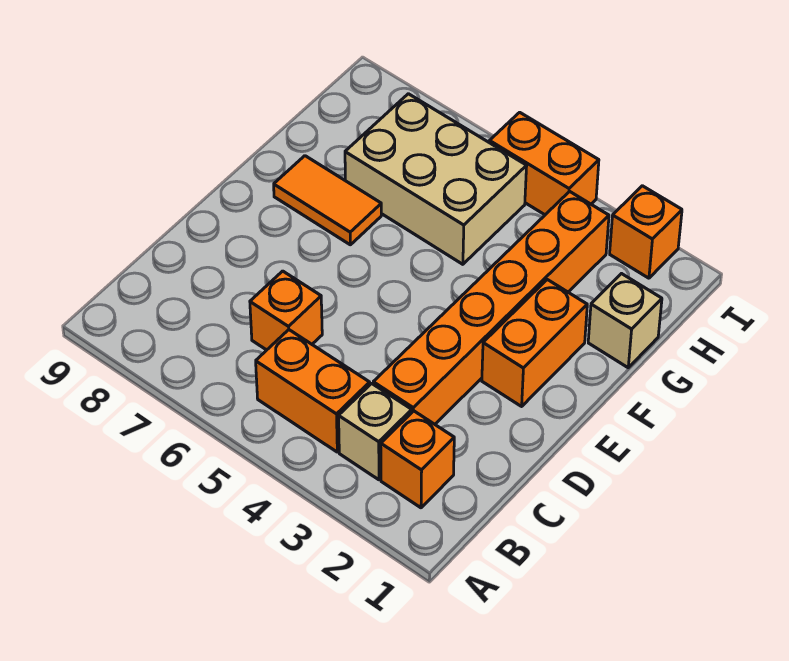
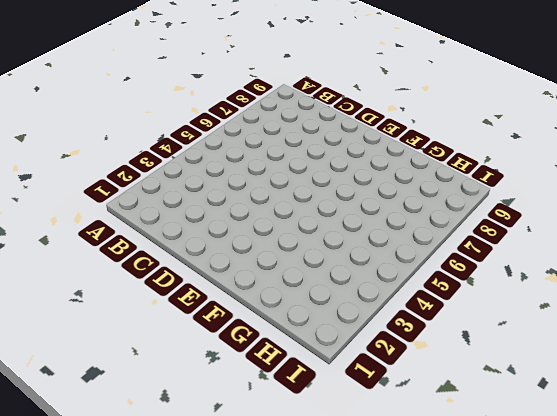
none -> orange 1x1 brick [381,411,454,508]
none -> tan 1x1 brick [339,383,412,480]

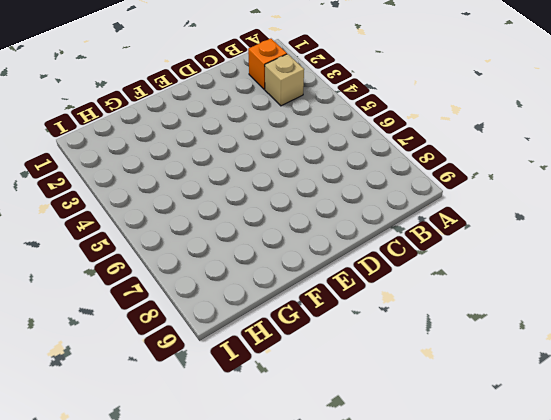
none -> orange 1x2 brick [256,330,370,452]
none -> orange 1x6 brick [373,191,609,424]

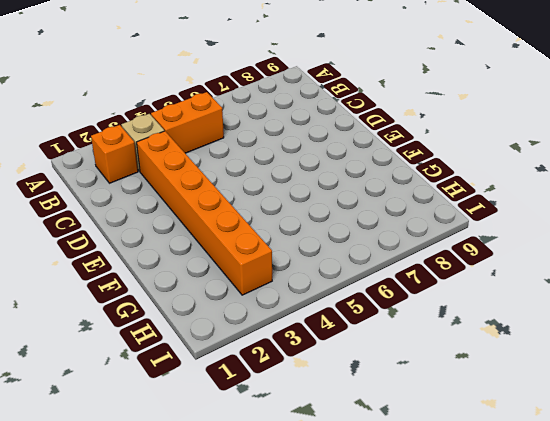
none -> orange 1x1 brick [250,271,322,350]
none -> orange 1x2 brick [482,280,587,406]

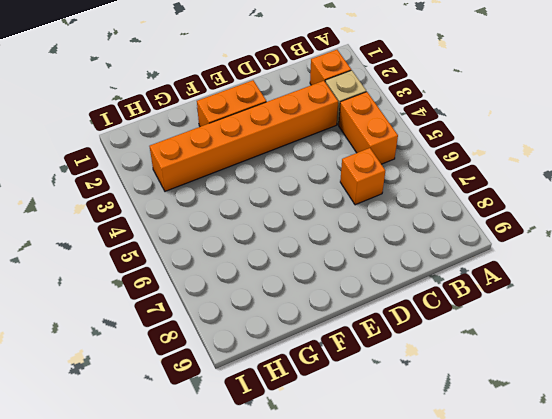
none -> orange 1x2 tile [274,156,381,245]
none -> tan 1x1 brick [588,274,662,368]

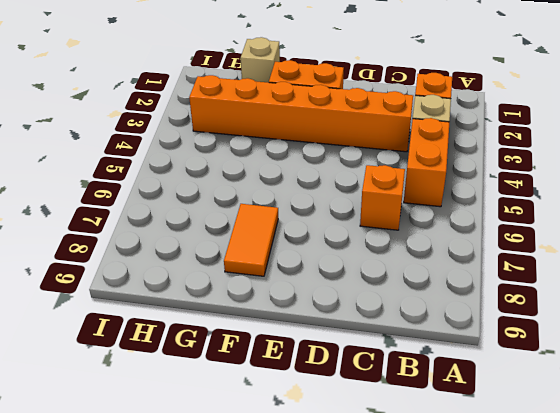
none -> tan 2x3 brick [345,94,527,264]
none -> orange 1x1 brick [610,186,682,278]

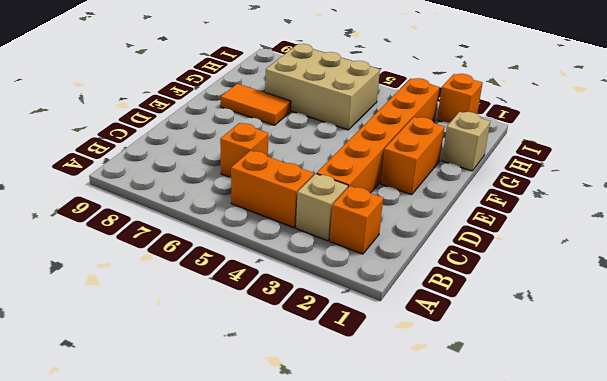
none -> orange 1x2 brick [489,112,599,215]

